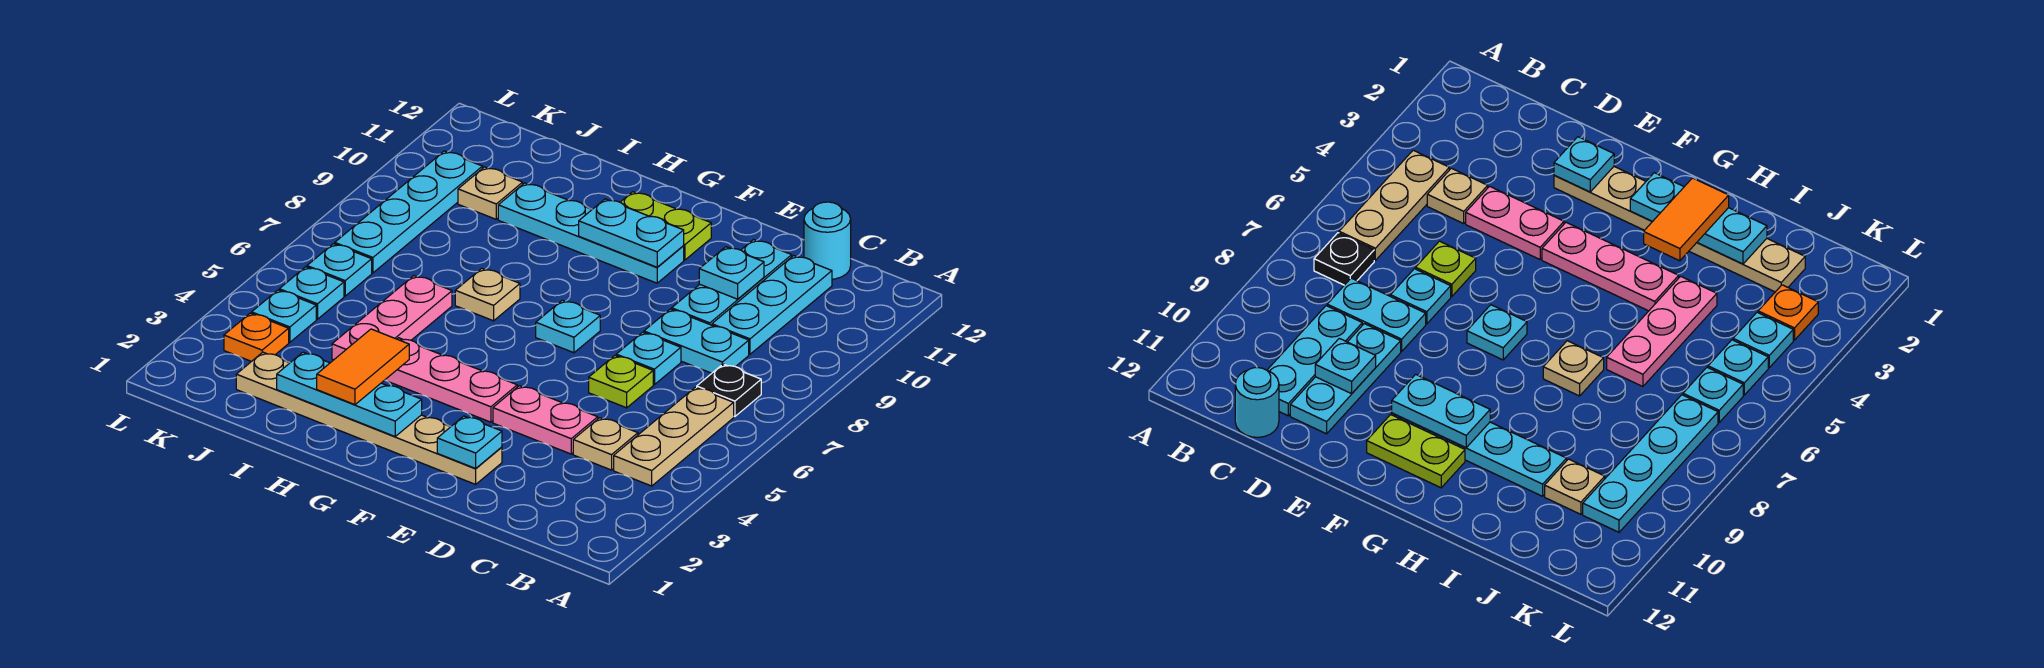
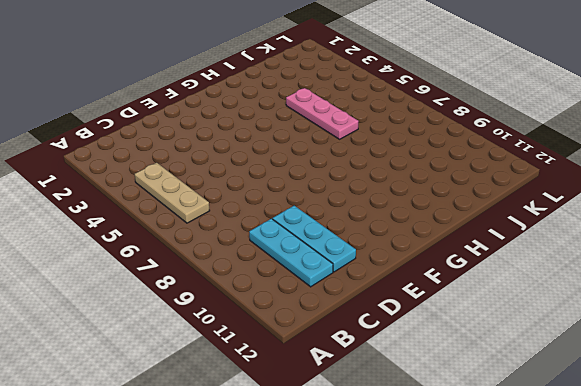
none -> black 1x1 plate [697,364,761,417]
none -> tan 1x1 plate [573,418,638,470]
none -> cyan 1x2 plate [644,309,749,373]

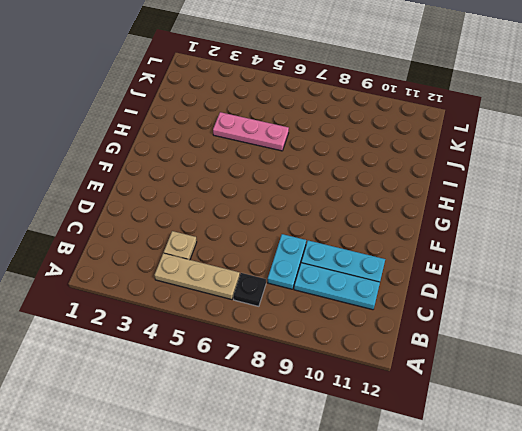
none -> cyan 1x1 round brick [804,202,851,279]
none -> pink 1x2 plate [493,386,598,454]
none -> lime 1x1 plate [589,355,653,408]

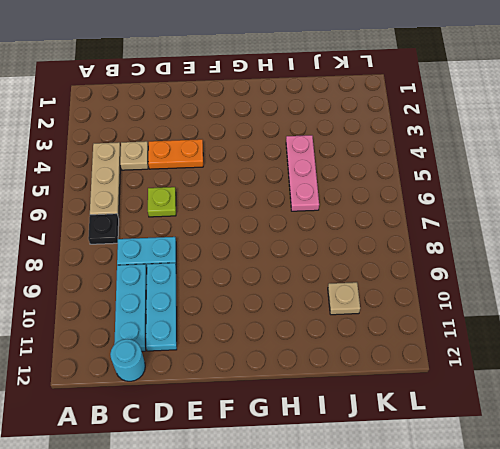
orange 1x2 plate [148,139,203,169] -> pink 1x2 plate [493,386,598,454]
none -> cyan 1x1 plate [616,332,681,385]
none -> tan 1x6 plate [236,352,502,484]
none -> pink 1x3 plate [385,338,517,422]

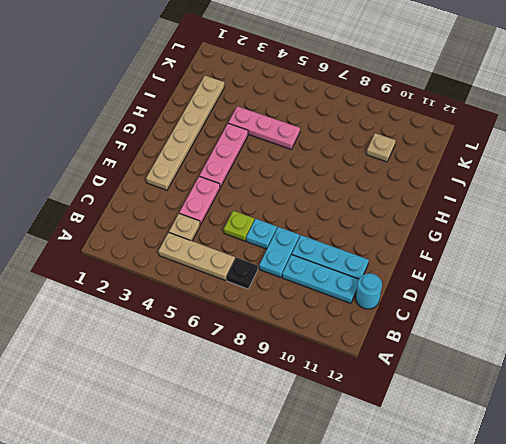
none -> cyan 1x1 plate [536,300,600,353]
none -> cyan 1x4 plate [498,183,684,283]
none -> lime 1x2 plate [620,192,711,260]

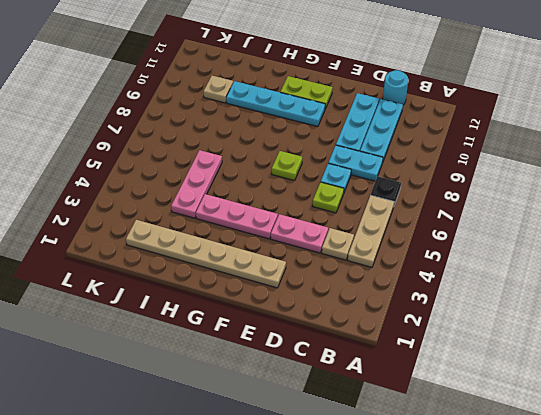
lime 1x1 plate [272,151,302,181] -> cyan 1x1 plate [536,300,600,353]
none -> tan 1x1 plate [455,268,520,321]
none -> orange 1x1 plate [224,313,289,361]
none -> cyan 1x1 plate [252,290,316,342]

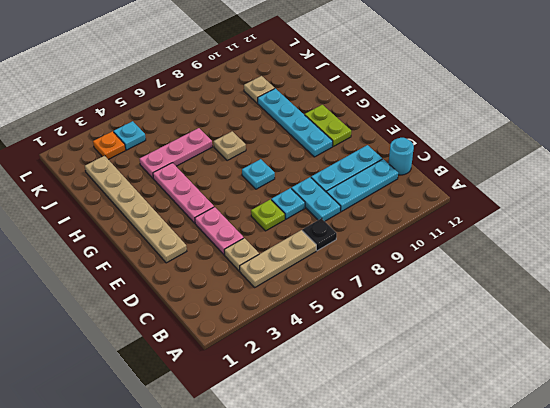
none -> cyan 1x1 plate [279,267,344,319]
none -> cyan 1x1 plate [307,244,372,296]
none -> cyan 1x4 plate [335,151,483,273]

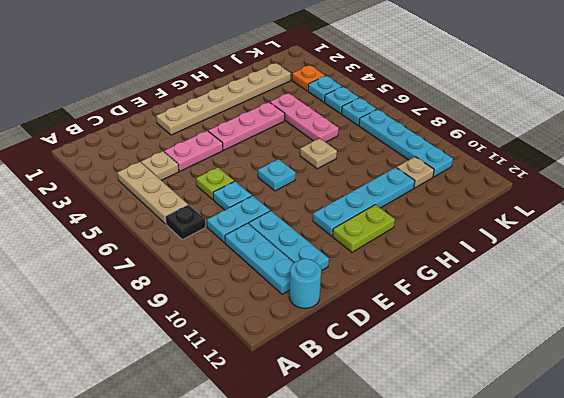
none -> cyan 1x1 plate [699,247,764,299]
none -> cyan 1x1 plate [437,416,502,468]
none -> cyan 1x2 plate [579,199,684,267]

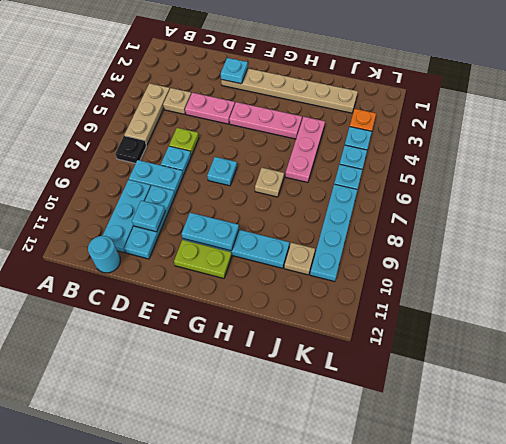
none -> cyan 1x3 plate [277,352,422,436]
none -> orange 1x2 tile [317,329,409,405]

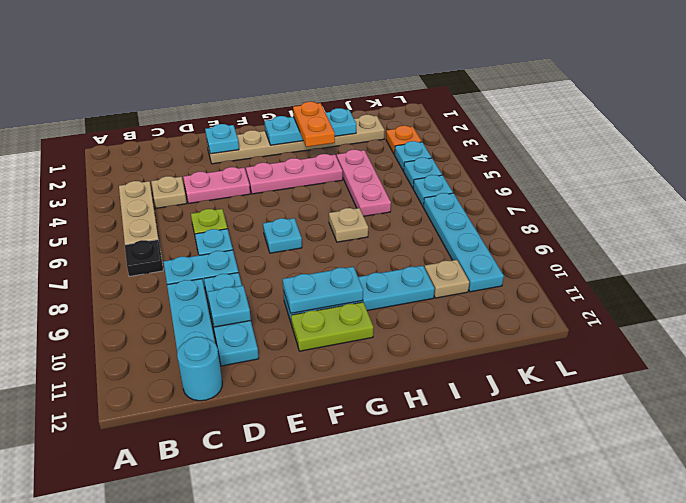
orange 1x2 plate [293,102,335,147] -> orange 1x2 tile [317,329,409,405]

